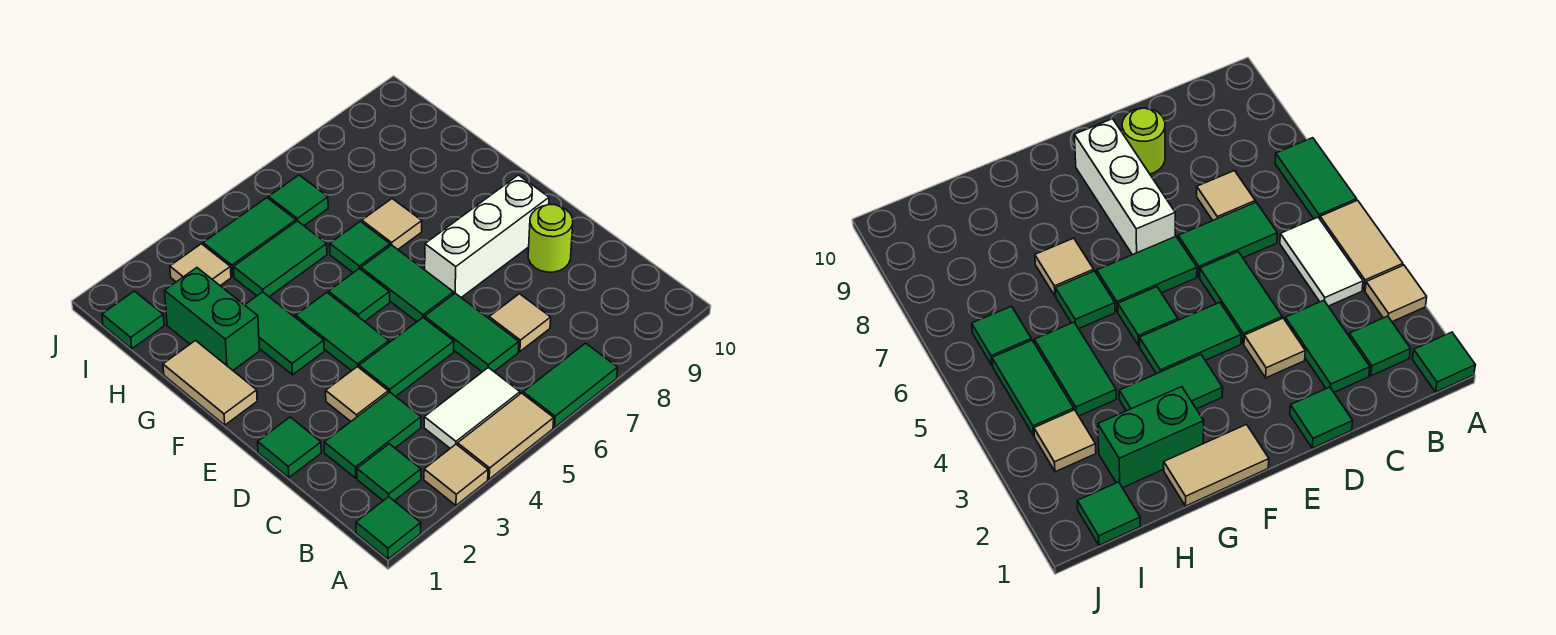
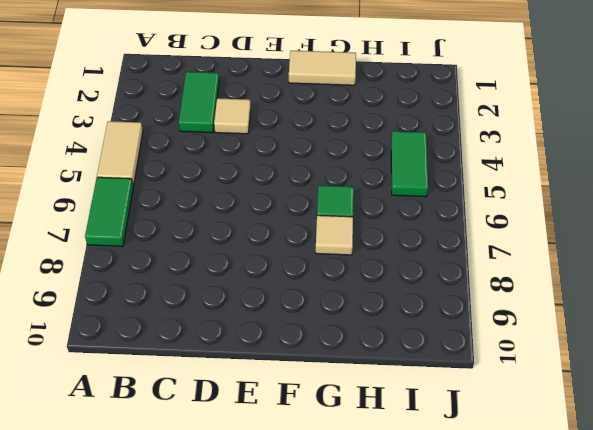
none -> green 1x1 tile [356,497,421,559]
none -> tan 1x1 tile [424,444,488,505]
none -> green 1x1 tile [357,444,421,501]

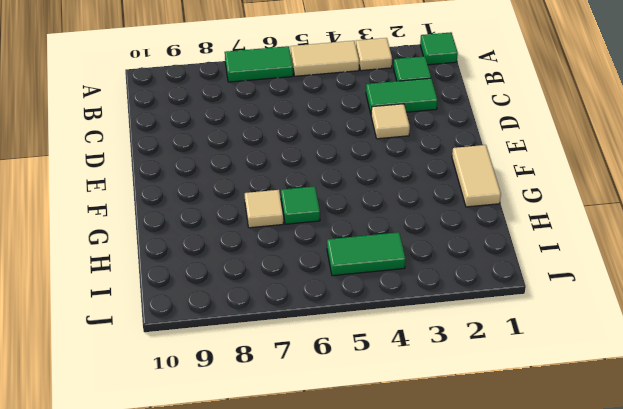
none -> white 1x2 tile [424,368,520,448]
none -> green 1x2 tile [425,293,519,372]
none -> tan 1x1 tile [489,294,551,351]

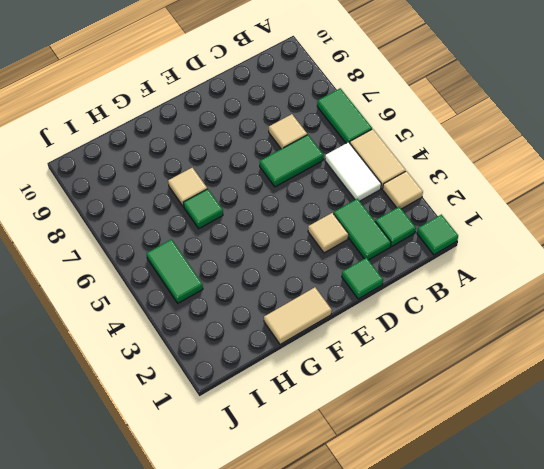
none -> green 1x2 tile [359,318,454,396]
none -> lime 1x1 round brick [528,205,573,272]
none -> green 1x2 tile [296,293,389,371]

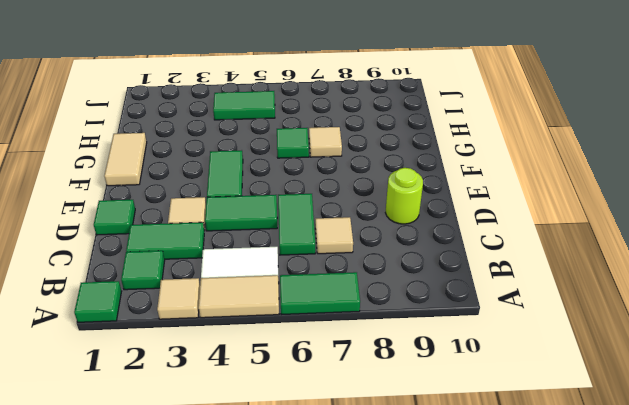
none -> green 1x2 tile [361,245,454,321]
none -> white 1x3 brick [425,175,549,297]
none -> green 1x2 tile [245,292,324,375]

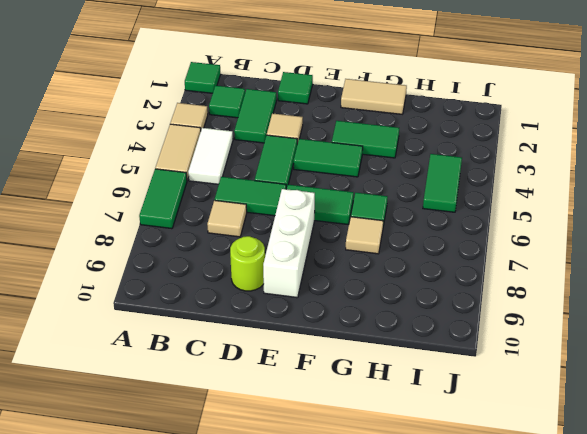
none -> green 1x1 tile [328,269,390,322]
none -> green 1x2 brick [165,268,259,370]
none -> green 1x2 tile [234,221,327,297]

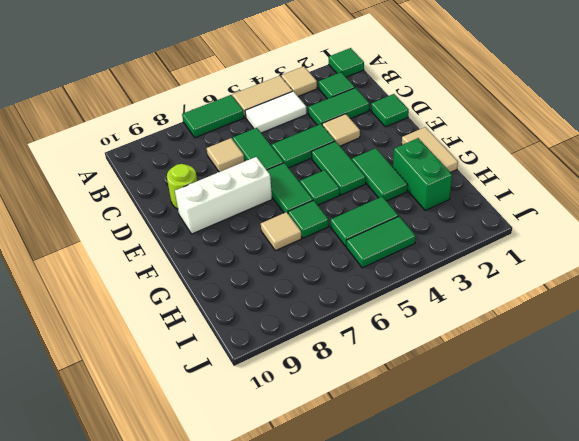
none -> green 1x1 tile [102,291,164,349]
none -> tan 1x1 tile [170,244,231,286]
none -> green 1x1 tile [269,175,328,226]

